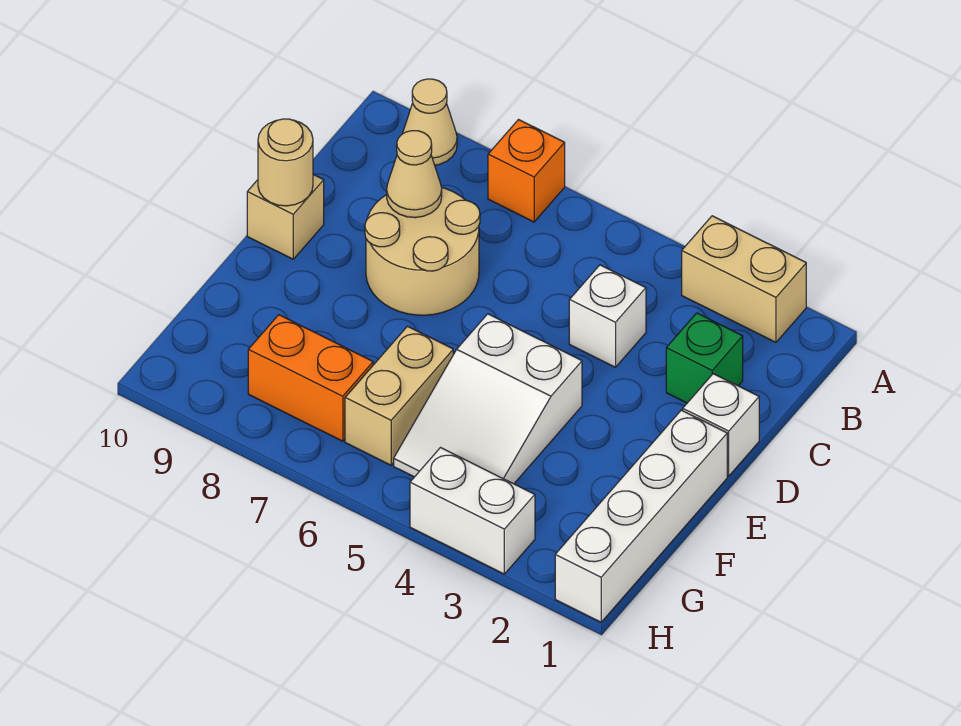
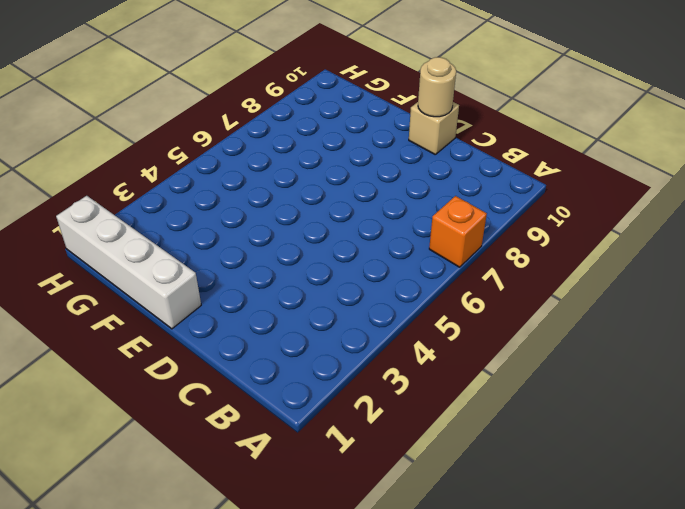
none -> tan 1x2 brick [682,216,806,342]
none -> tan 1x1 cone [403,79,457,165]
none -> green 1x1 brick [666,313,743,403]

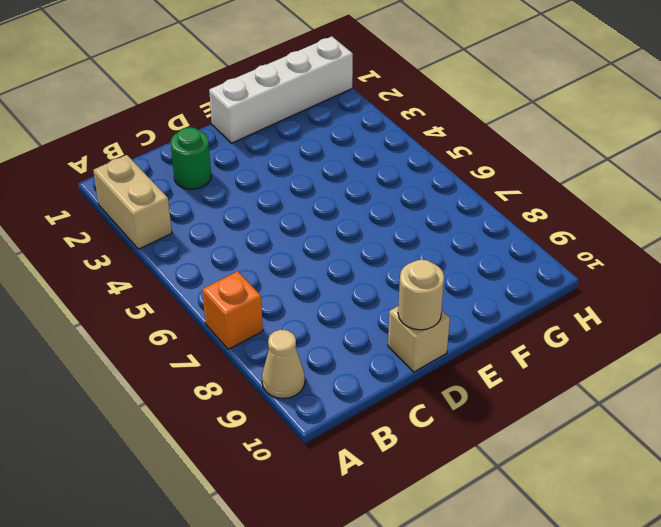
green 1x1 round brick [171,127,211,189] -> green 1x1 brick [666,313,743,403]
none -> white 1x1 brick [569,265,646,367]
none -> tan 2x2 round brick [365,188,480,315]
none -> white 1x1 brick [683,374,759,476]

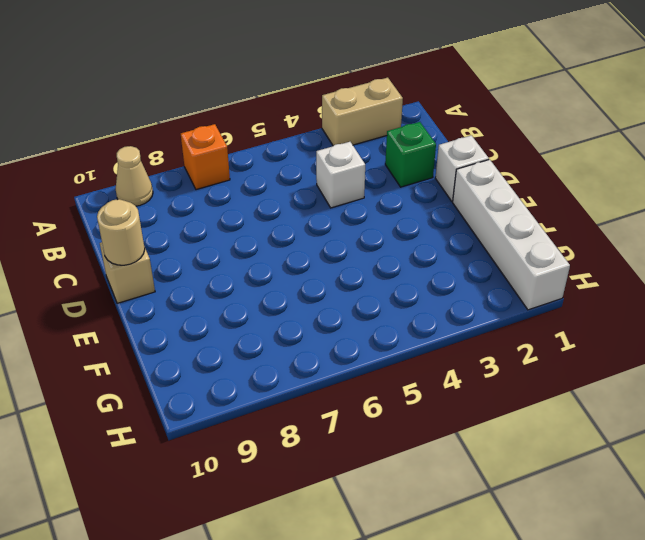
none -> tan 2x2 round brick [365,188,480,315]
none -> white 2x3 slope [394,314,582,484]
none -> tan 1x2 brick [345,326,453,465]

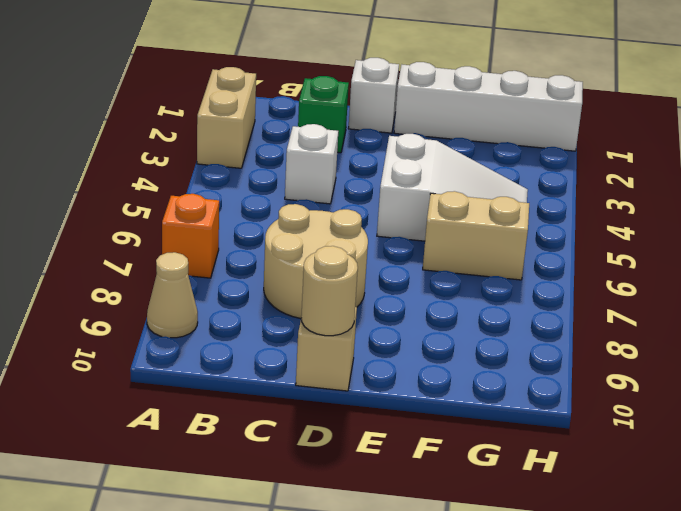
none -> orange 1x2 brick [248,315,373,441]
none -> white 1x2 brick [410,448,535,574]
none -> tan 1x1 cone [387,131,442,218]

